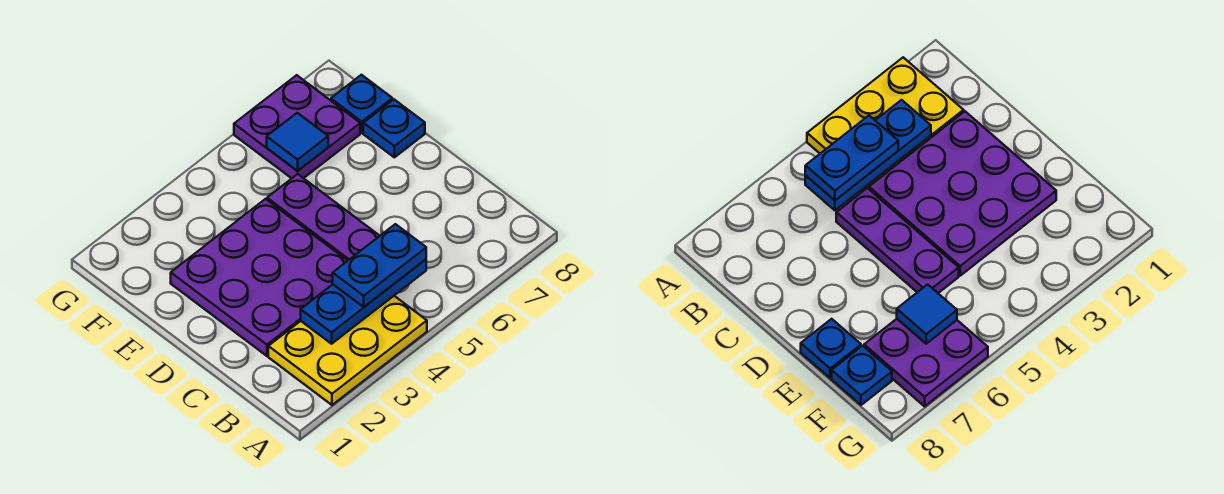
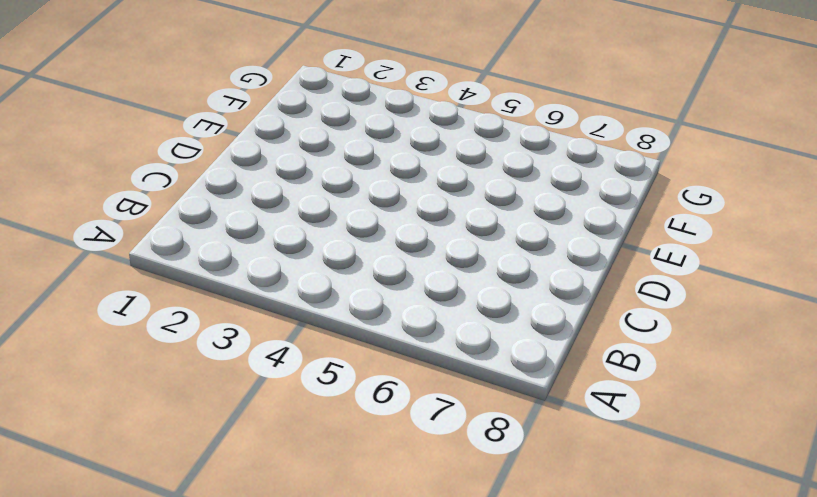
none -> yellow 2x3 plate [268,296,427,405]
none -> purple 3x3 plate [171,199,347,356]

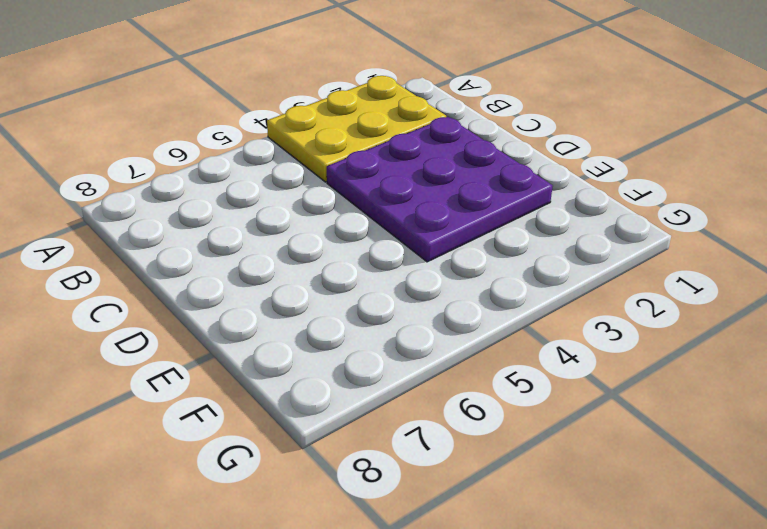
none -> purple 1x3 plate [267,174,379,261]
none -> blue 1x1 plate [363,100,425,157]

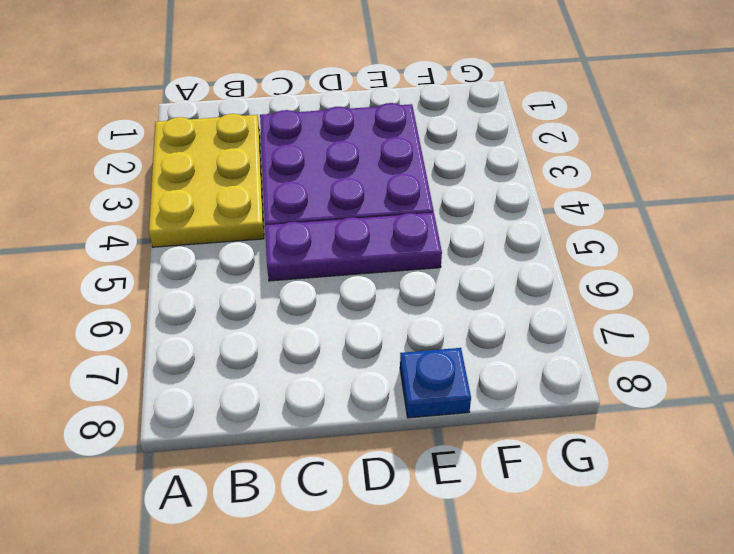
none -> purple 2x2 plate [234,75,360,178]
none -> blue 1x1 plate [331,75,392,133]

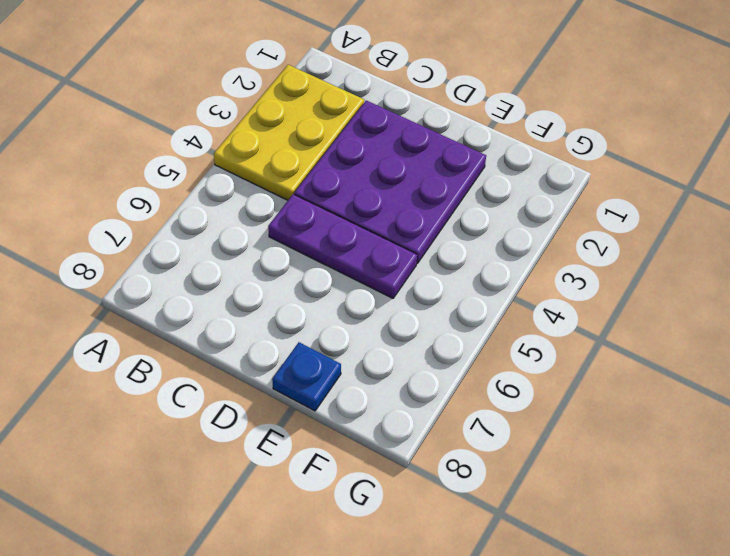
none -> purple 2x2 plate [234,75,360,178]
none -> blue 1x1 plate [331,75,392,133]

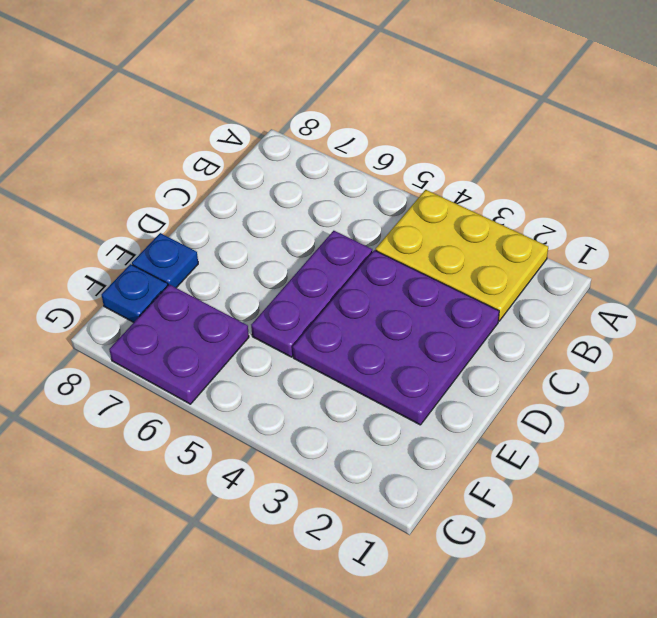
none -> blue 1x3 plate [301,260,426,344]
none -> blue 1x1 tile [267,113,328,171]

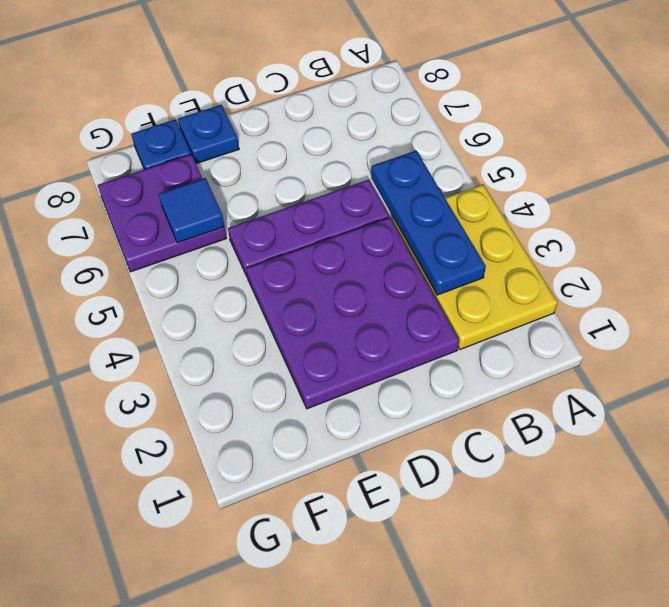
none -> blue 1x2 plate [333,224,426,307]

